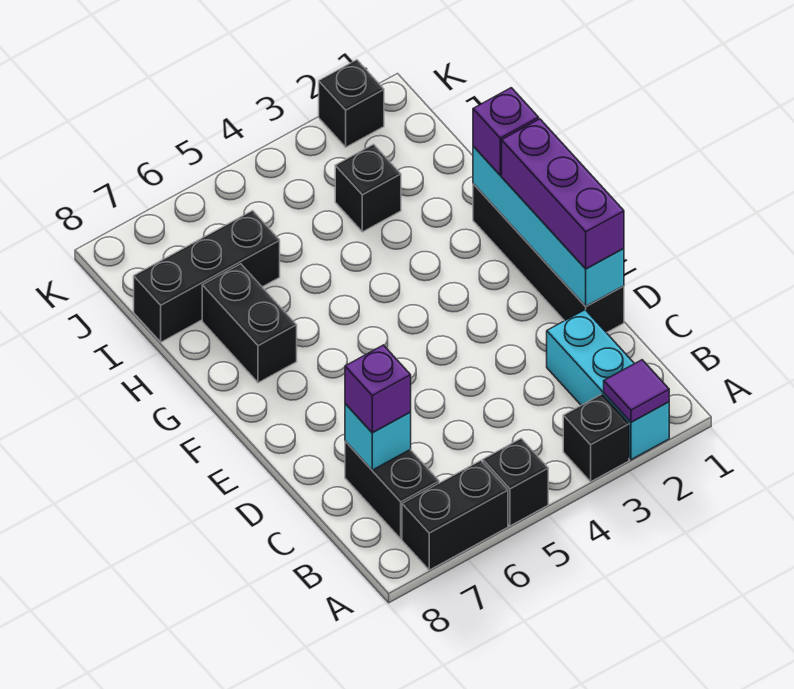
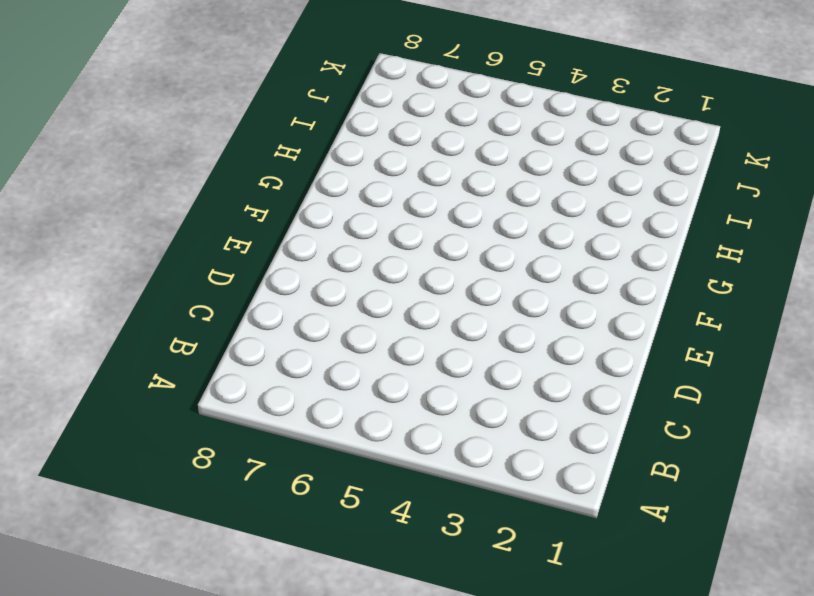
none -> cyan 1x3 brick [547,310,669,460]
none -> black 1x1 brick [563,394,629,482]
none -> black 1x1 brick [483,439,548,526]

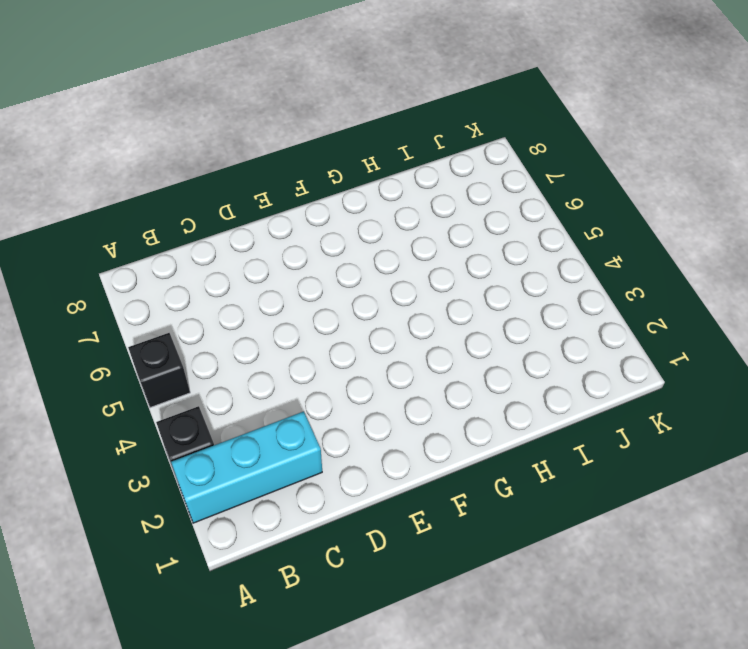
none -> black 1x2 brick [402,461,508,570]
none -> black 1x2 brick [345,441,439,539]
none -> black 1x4 brick [473,184,624,333]

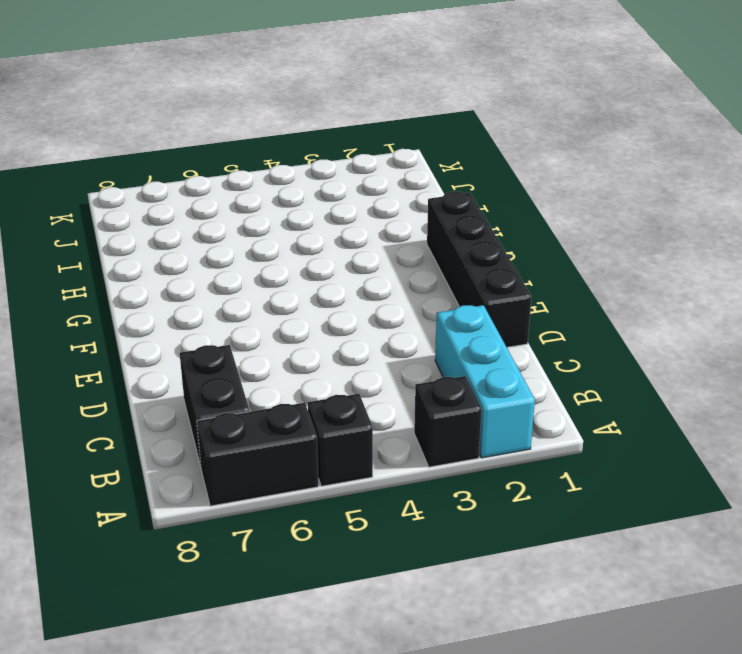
none -> black 1x2 brick [202,264,297,383]
none -> black 1x1 brick [335,144,401,232]
none -> black 1x3 brick [134,211,280,342]

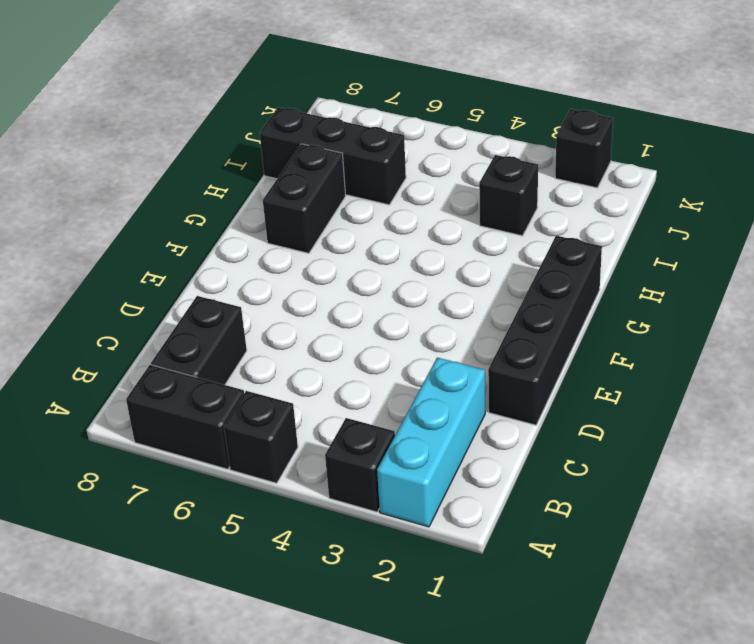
none -> purple 1x1 tile [604,360,669,422]
none -> cyan 1x1 brick [345,404,411,470]
none -> cyan 1x4 brick [473,146,624,306]

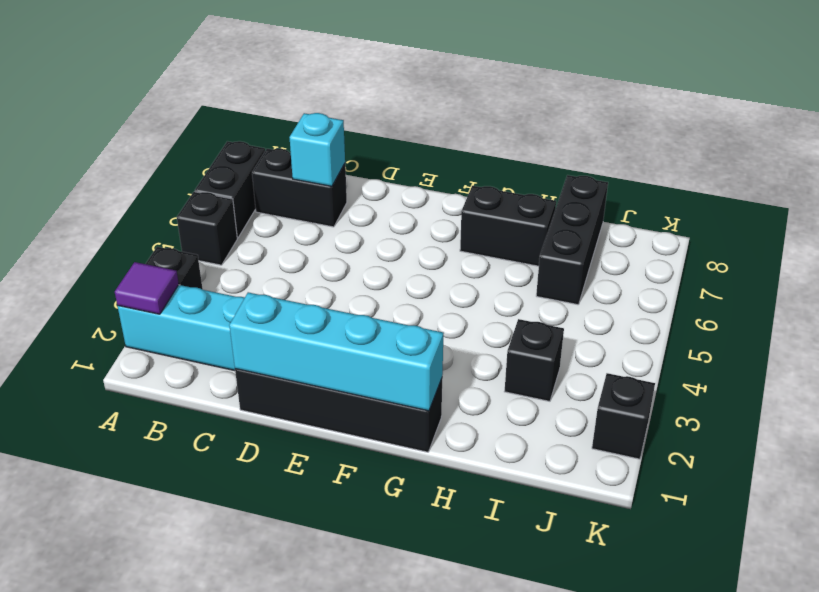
none -> purple 1x1 brick [345,345,411,433]
none -> purple 1x3 brick [502,119,624,269]
none -> purple 1x1 brick [473,88,539,175]

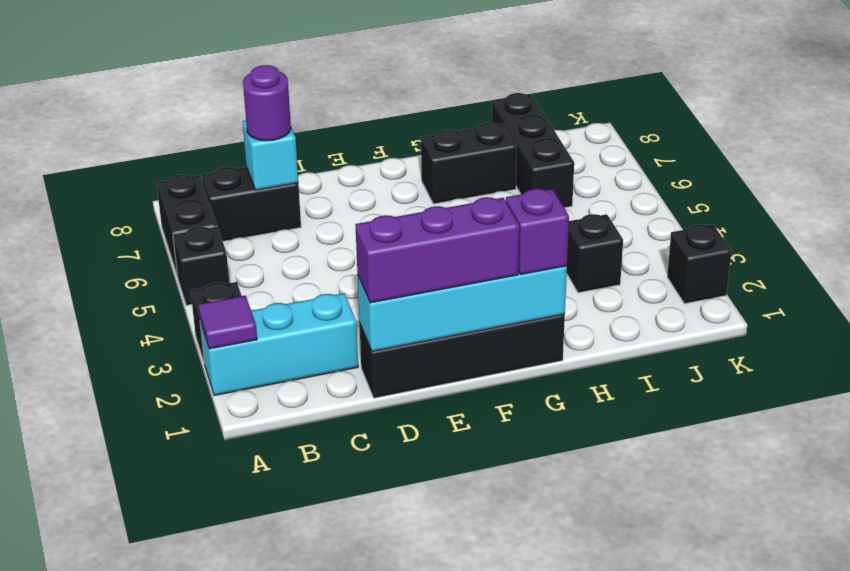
purple 1x1 round brick [243,65,291,141] -> purple 1x1 brick [345,345,411,433]

